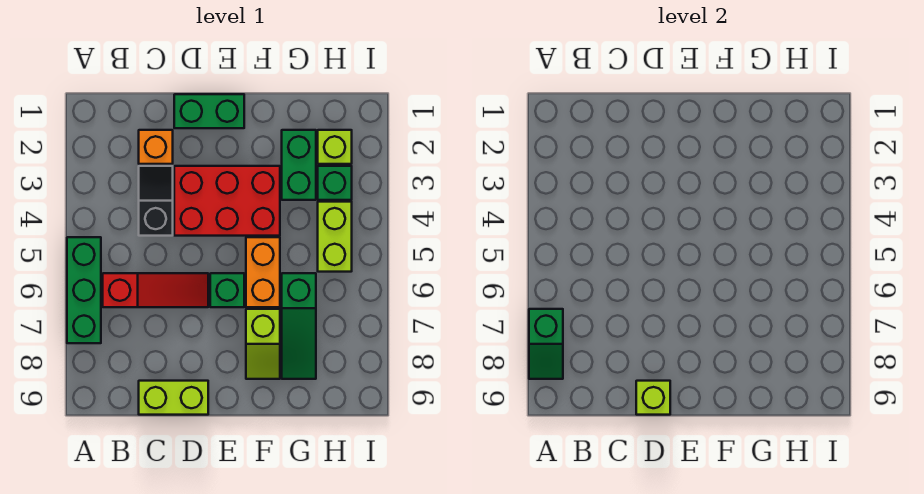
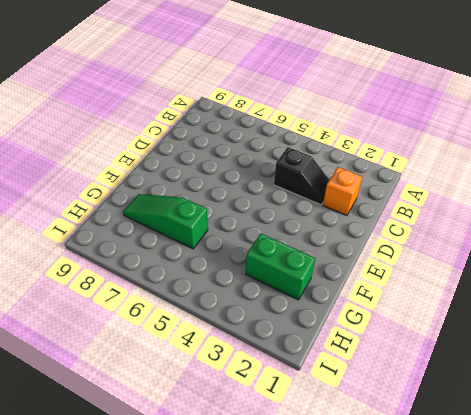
none -> green 1x3 brick [67,237,101,343]
none -> red 1x3 slope [103,273,208,307]
none -> lime 1x2 brick [139,381,208,415]

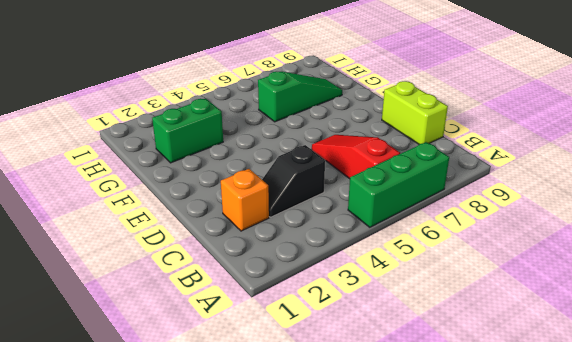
none -> green 1x2 brick [174,94,244,128]
none -> red 2x3 brick [174,166,280,236]
none -> green 1x1 brick [210,273,244,307]

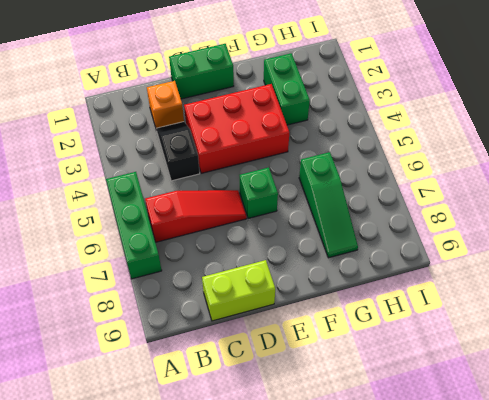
none -> orange 1x2 brick [246,237,280,307]
none -> lime 1x2 slope [246,309,280,379]
none -> lime 1x1 brick [318,130,352,164]

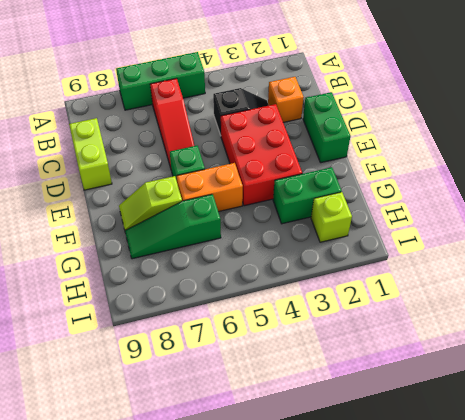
none -> green 1x1 brick [318,166,352,200]
none -> lime 1x2 brick [318,202,352,272]
none -> green 1x2 slope [529,309,563,379]

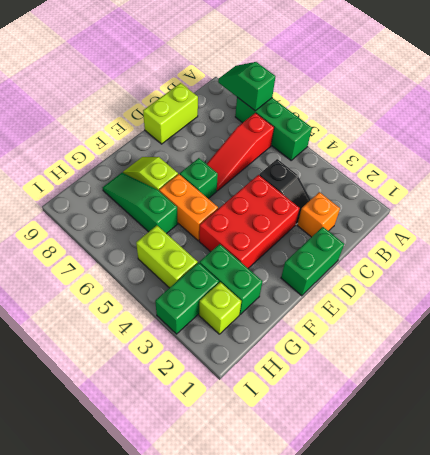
green 1x2 brick [155,263,219,334] -> green 1x1 brick [318,166,352,200]
none -> lime 1x1 brick [636,381,670,415]

